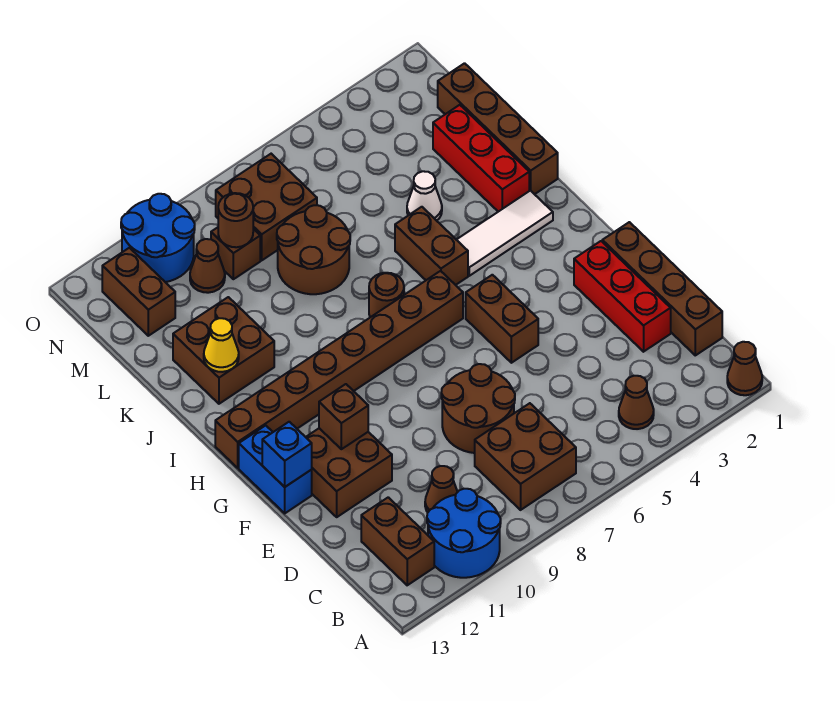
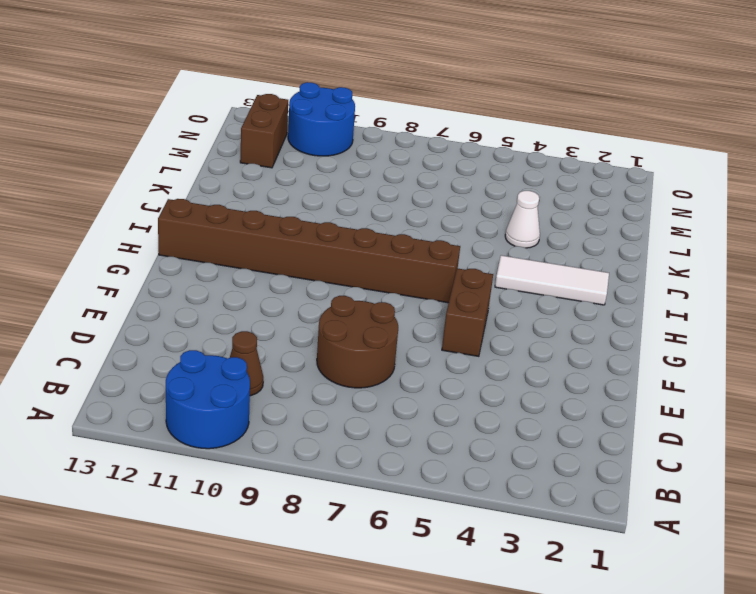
none -> brown 1x1 cone [727,342,762,395]
none -> brown 1x1 cone [619,376,654,429]
none -> brown 2x2 brick [475,403,576,510]
none -> brown 1x2 brick [361,497,434,585]

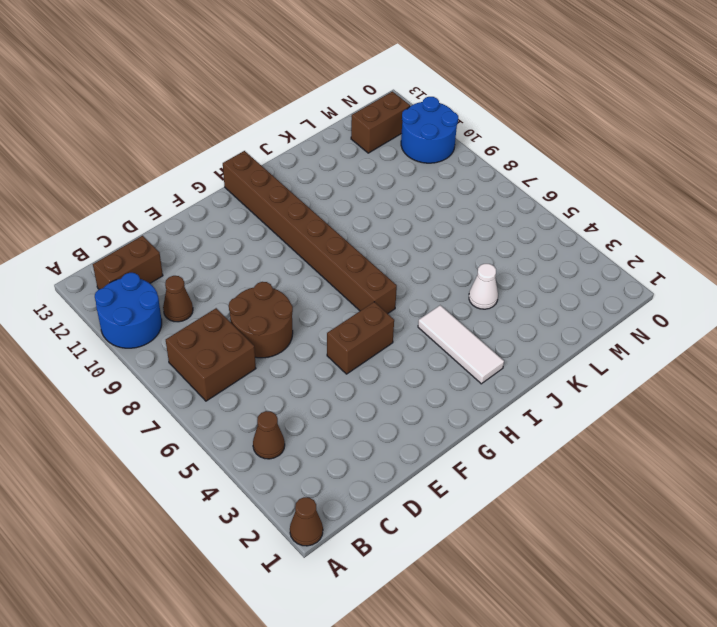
none -> brown 1x4 brick [602,222,722,355]
none -> red 1x3 brick [574,241,671,352]
none -> brown 2x2 brick [306,428,392,517]
none -> blue 1x2 brick [239,425,312,513]

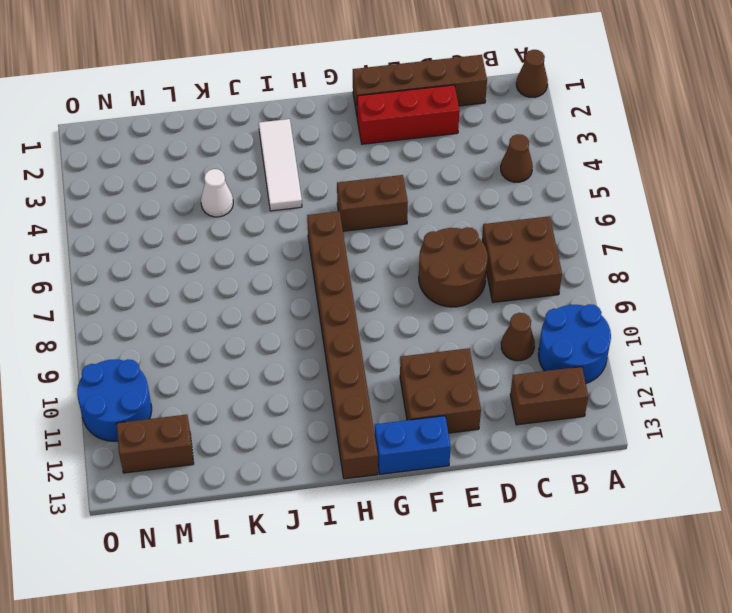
none -> brown 1x2 brick [395,207,468,285]
none -> brown 1x1 round brick [369,273,404,317]
none -> brown 1x4 brick [438,63,558,194]
none -> red 1x3 brick [433,105,529,212]

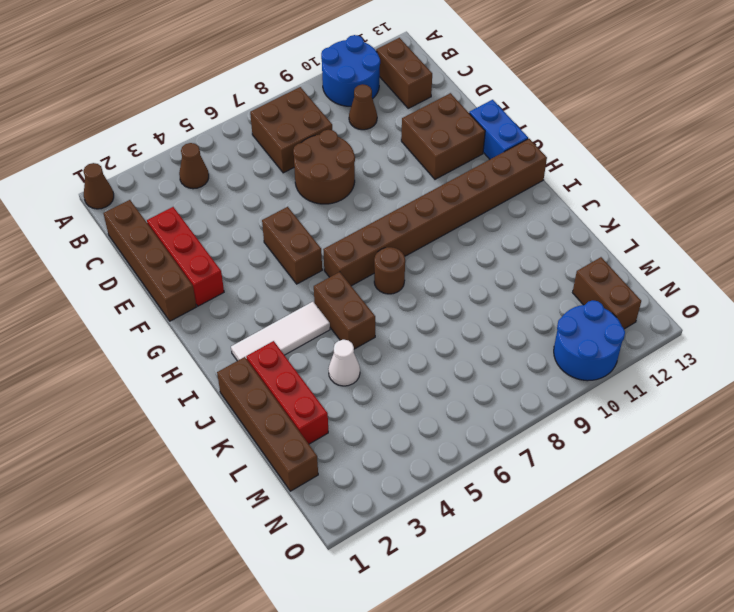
none -> brown 2x2 brick [173,297,274,404]
none -> brown 2x2 round brick [277,205,350,294]
none -> brown 2x2 brick [216,154,317,260]
none -> brown 1x1 brick [211,227,260,279]

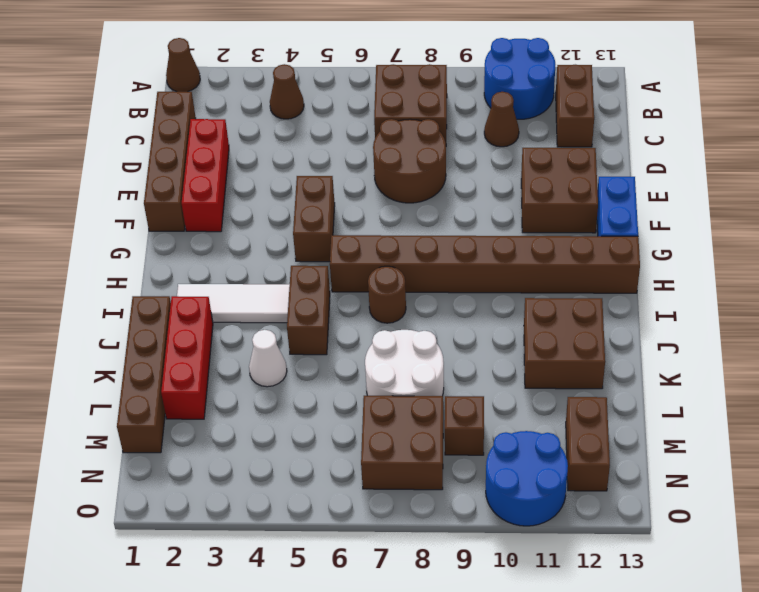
white 2x2 round brick [365,330,444,396] -> brown 2x2 round brick [277,205,350,294]
none -> brown 1x1 cone [190,239,225,293]
none -> brown 1x1 brick [319,384,368,449]
none -> blue 1x1 brick [262,422,312,487]
none -> yellow 1x1 cone [204,318,239,372]

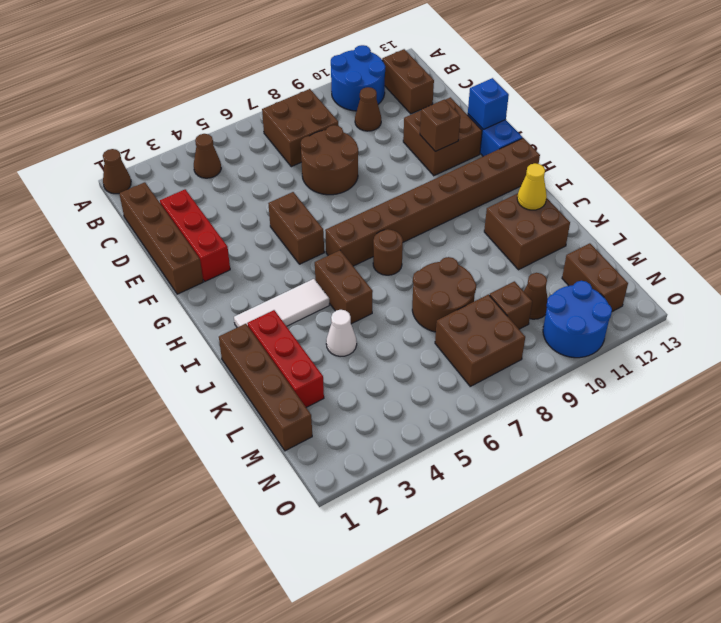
none -> brown 1x1 round brick [218,193,253,247]

